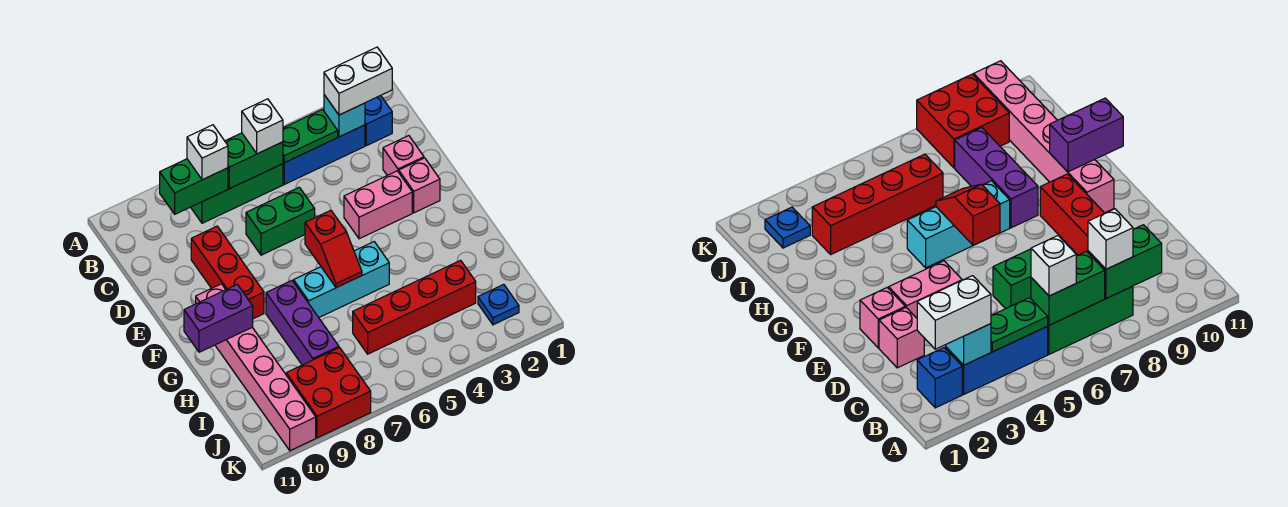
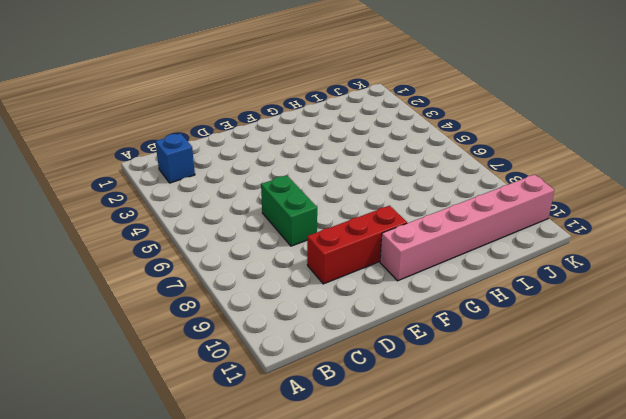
none -> blue 1x3 brick [283,125,365,184]
none -> green 1x3 brick [191,164,283,223]
none -> pink 1x1 brick [383,136,424,175]

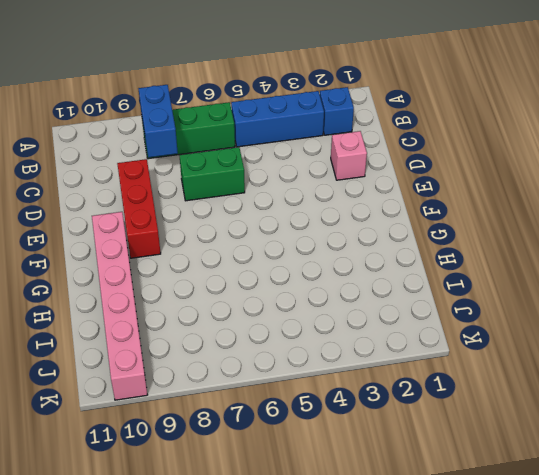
blue 1x2 brick [138,85,178,158] -> green 1x2 brick [160,159,228,214]
none -> pink 1x1 brick [399,158,440,213]
none -> pink 1x2 brick [344,171,412,239]
none -> cyan 1x3 brick [294,242,389,317]

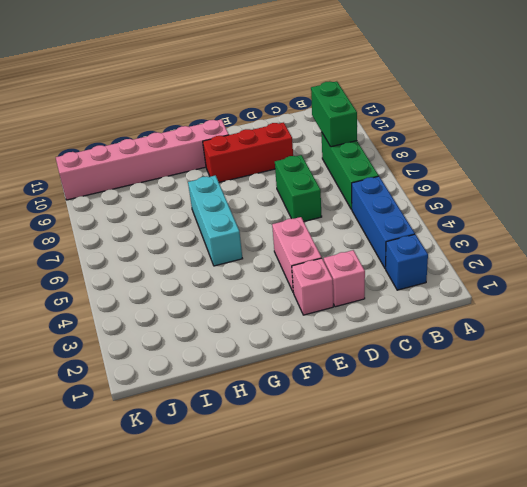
none -> purple 1x3 brick [266,281,339,365]
none -> red 1x4 brick [353,260,476,354]
none -> blue 1x1 plate [478,284,519,325]

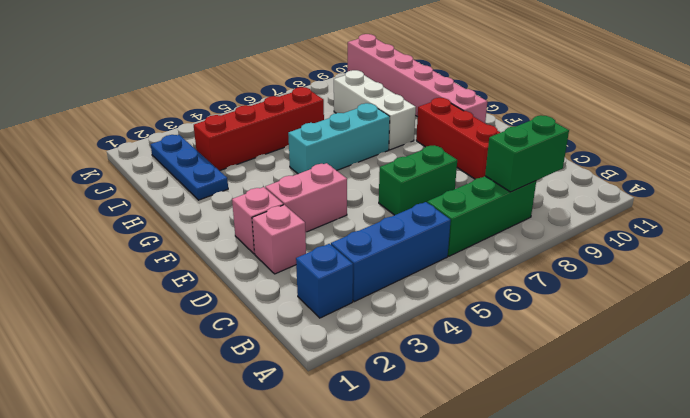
white 1x3 brick [334,70,416,150] -> purple 1x3 brick [266,281,339,365]
blue 1x3 plate [151,135,228,200] -> blue 1x1 plate [478,284,519,325]
none -> red 2x2 brick [286,348,371,438]
none -> cyan 1x1 brick [324,95,365,137]
none -> green 1x2 plate [283,109,338,163]

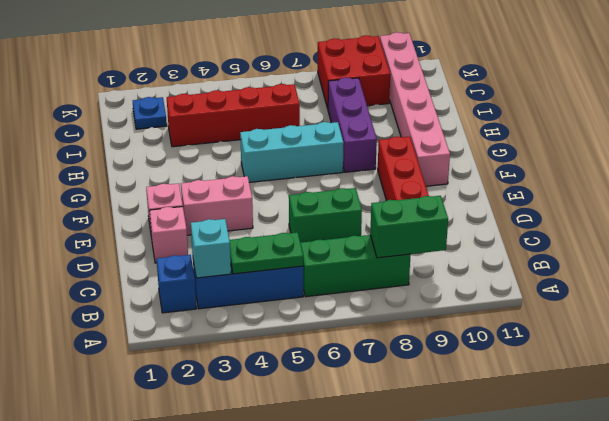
none -> green 1x2 brick [225,133,283,189]
none -> red 1x2 slope [305,210,362,288]
none -> purple 1x2 brick [184,285,253,352]

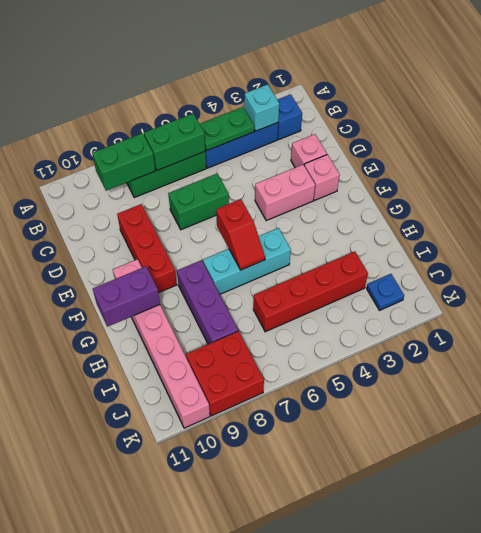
none -> white 1x2 brick [324,47,392,115]
none -> white 1x1 brick [242,99,283,154]
none -> white 1x1 brick [187,125,228,180]

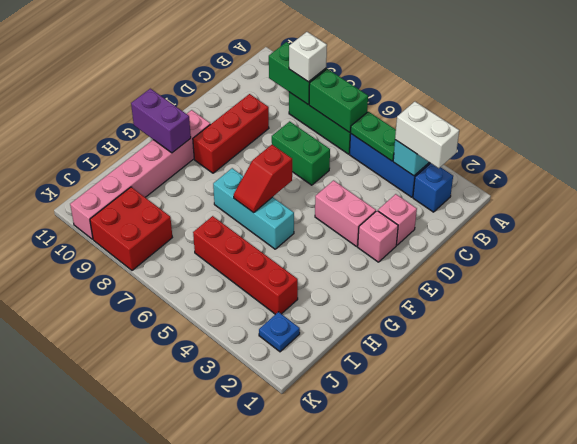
none -> purple 1x3 brick [266,281,339,365]
none -> white 1x1 brick [242,99,283,154]

